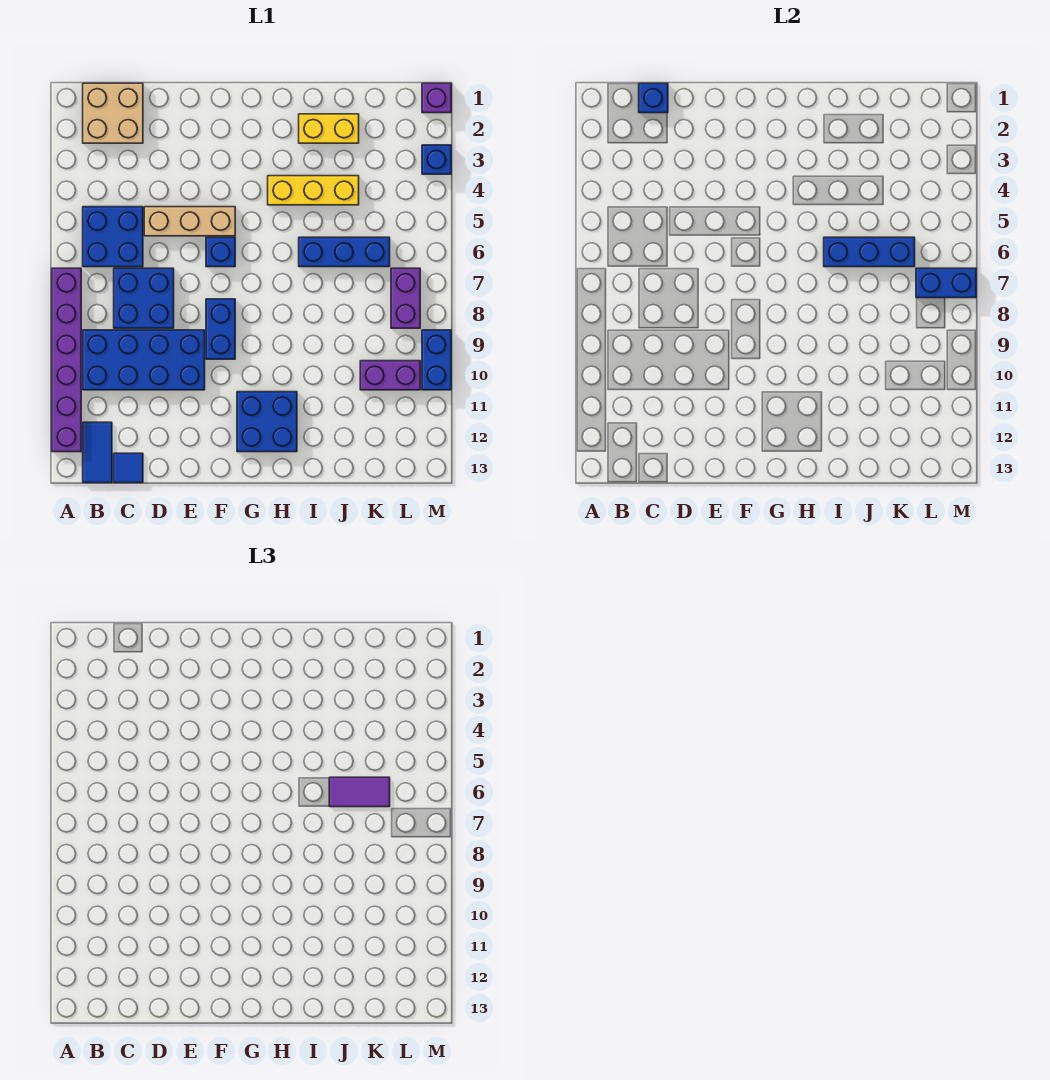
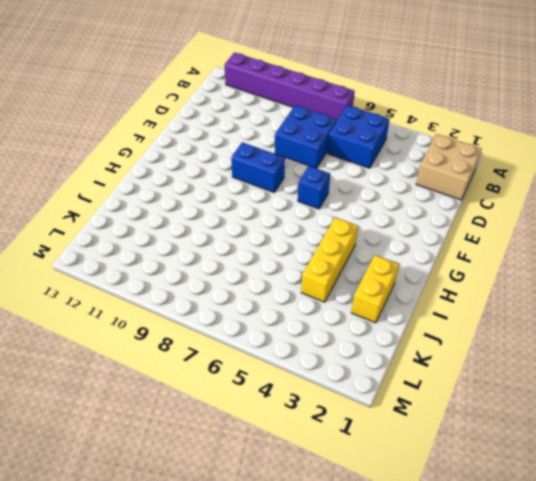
none -> blue 2x4 brick [83,330,205,390]
none -> blue 1x2 tile [83,422,112,483]
none -> blue 1x1 tile [114,453,143,483]

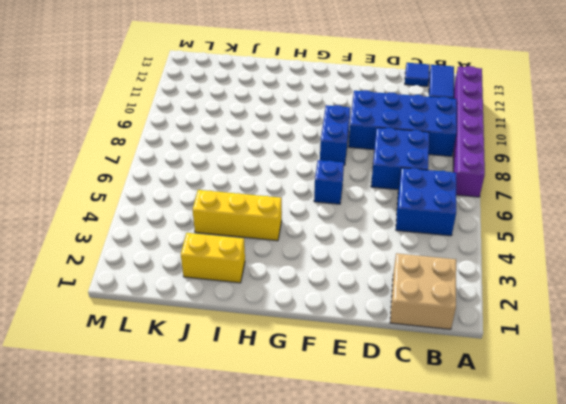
none -> tan 1x3 brick [144,207,235,236]
none -> blue 2x2 brick [237,392,297,452]
none -> blue 1x3 brick [299,237,390,267]

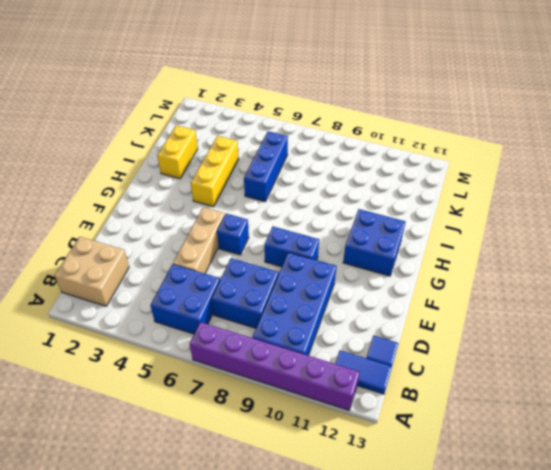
none -> purple 1x2 brick [360,361,420,390]
none -> purple 1x2 brick [391,268,420,328]
none -> purple 1x1 brick [422,83,451,113]

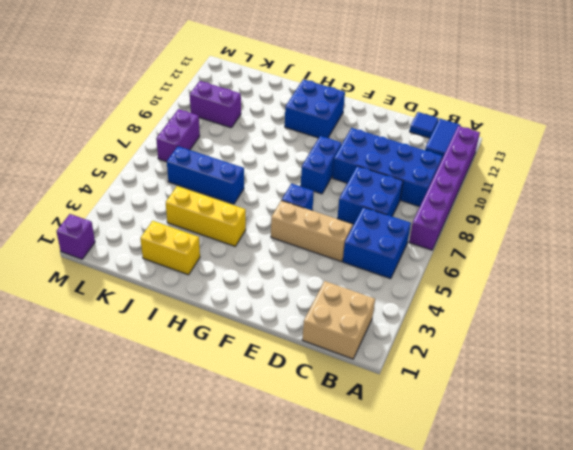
none -> blue 1x1 brick [422,145,451,174]
none -> blue 1x2 brick [422,330,451,390]
none -> blue 1x1 brick [639,83,668,113]

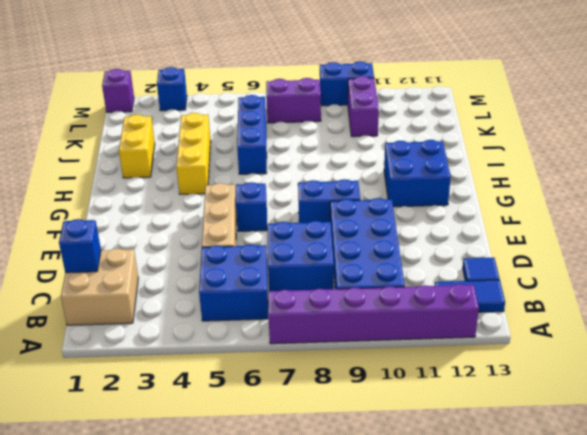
none -> blue 1x3 brick [824,237,915,267]
none -> blue 1x2 brick [916,268,976,298]
none -> purple 1x2 tile [329,777,390,807]

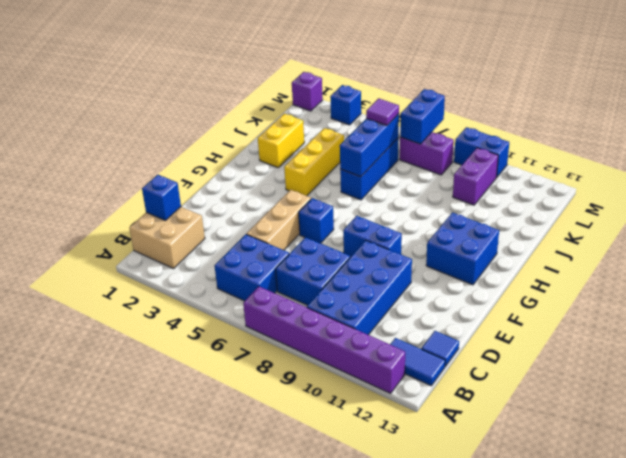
purple 1x1 tile [366,98,399,125] -> purple 1x2 tile [329,777,390,807]

